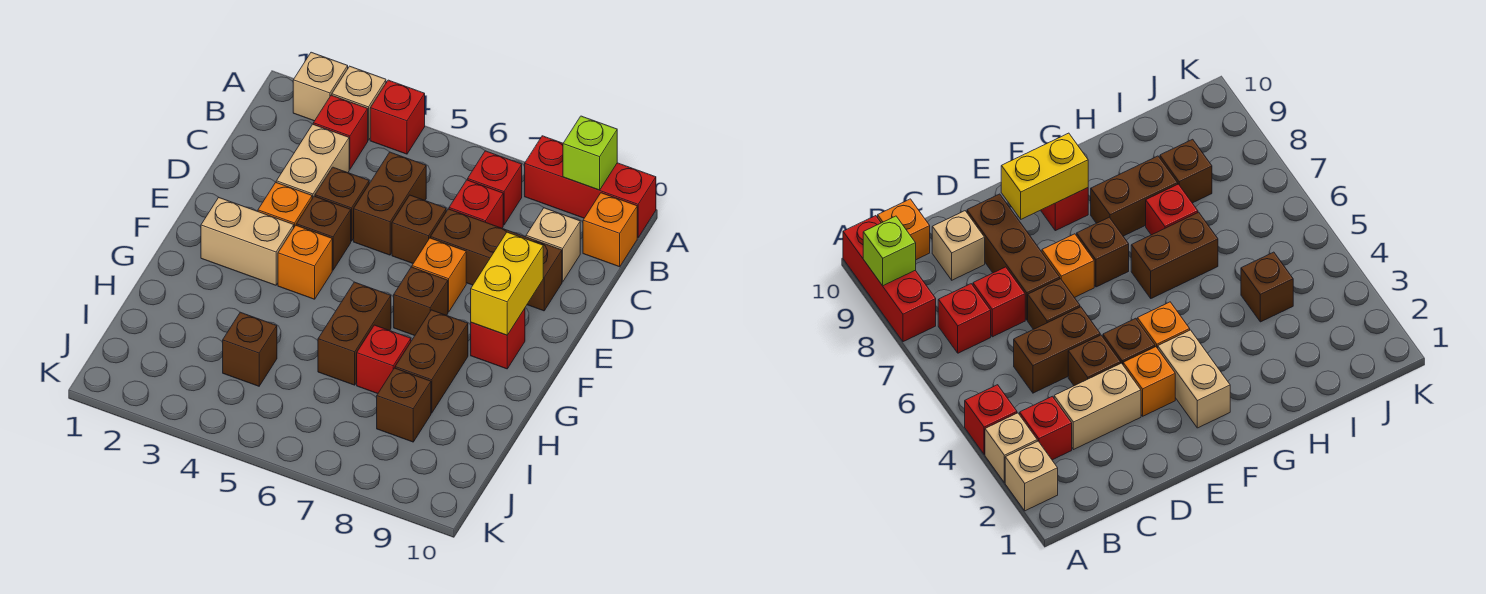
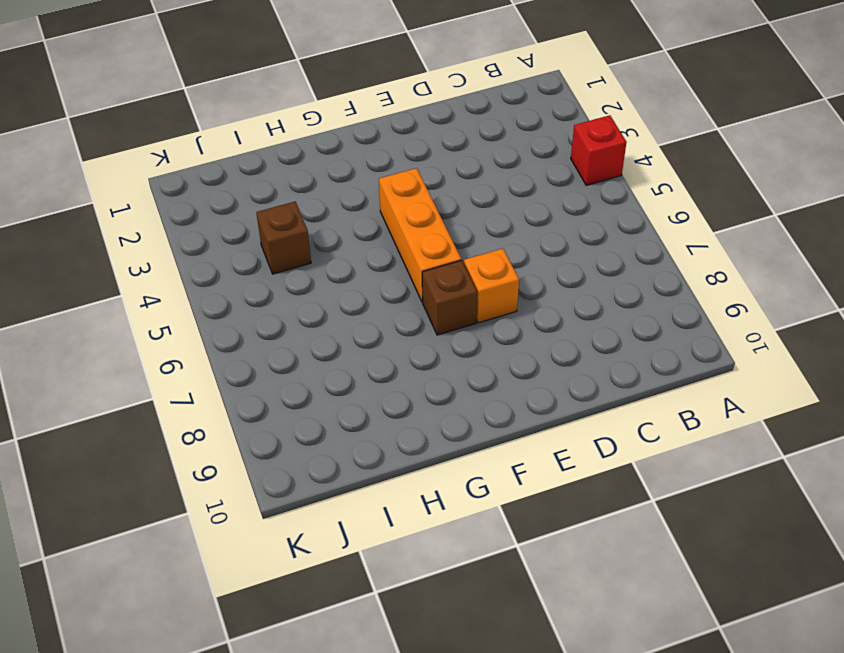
orange 1x3 brick [379,168,461,302] -> orange 1x1 brick [278,226,332,299]
none -> tan 1x1 brick [293,52,348,121]
none -> tan 1x1 brick [332,66,386,140]
none -> red 1x3 brick [525,136,656,238]

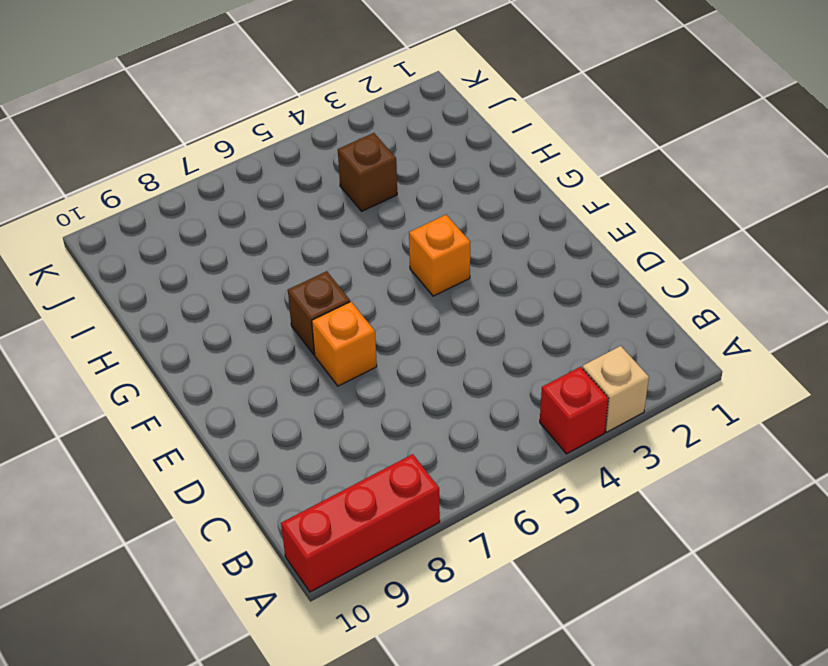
none -> tan 1x1 brick [293,52,348,121]
none -> red 1x1 brick [313,95,368,169]
none -> red 1x1 brick [468,151,522,225]

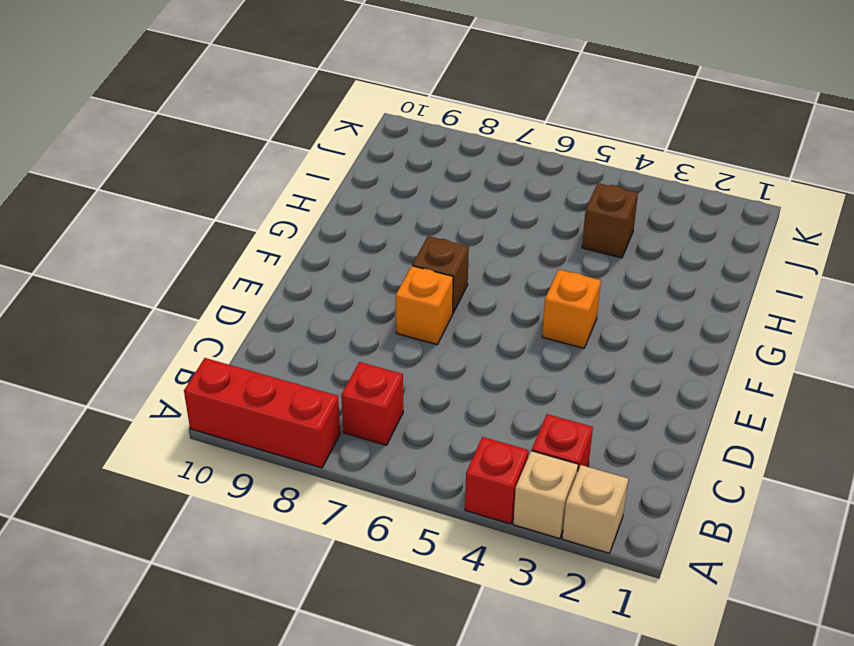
none -> orange 1x1 brick [583,193,637,267]
none -> tan 1x2 brick [276,124,349,198]
none -> brown 1x2 brick [354,152,426,255]

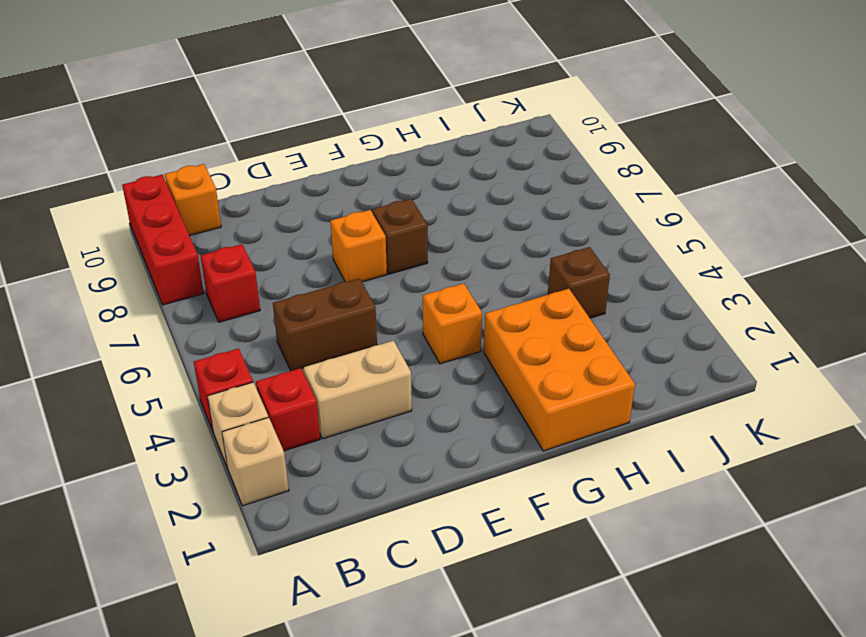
orange 2x3 brick [484,289,635,451] -> none
none -> red 1x1 brick [449,180,503,228]
none -> tan 1x1 brick [526,208,580,282]
none -> brown 1x1 brick [315,167,369,241]

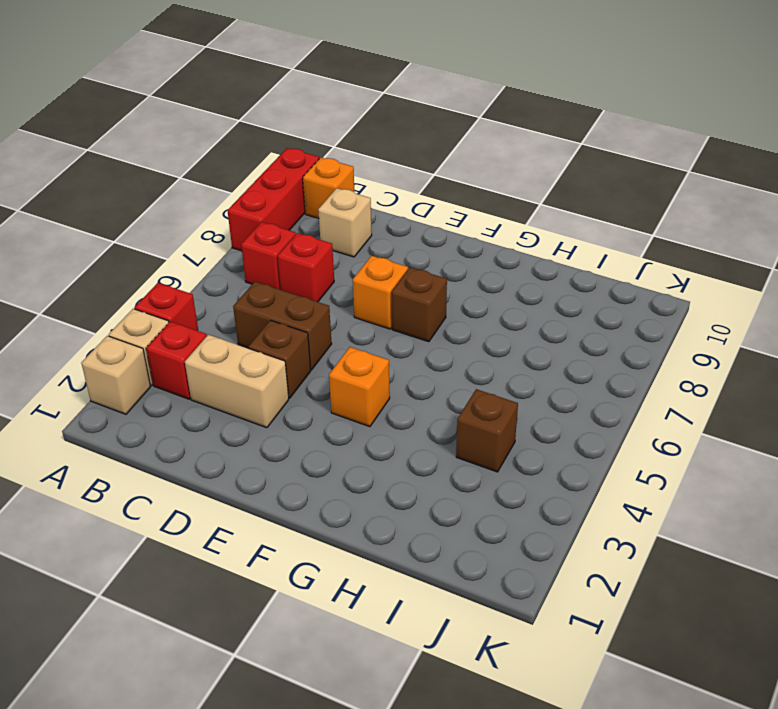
none -> brown 1x1 brick [392,195,446,263]
none -> brown 1x3 brick [431,209,562,311]
none -> orange 1x1 brick [258,182,312,227]

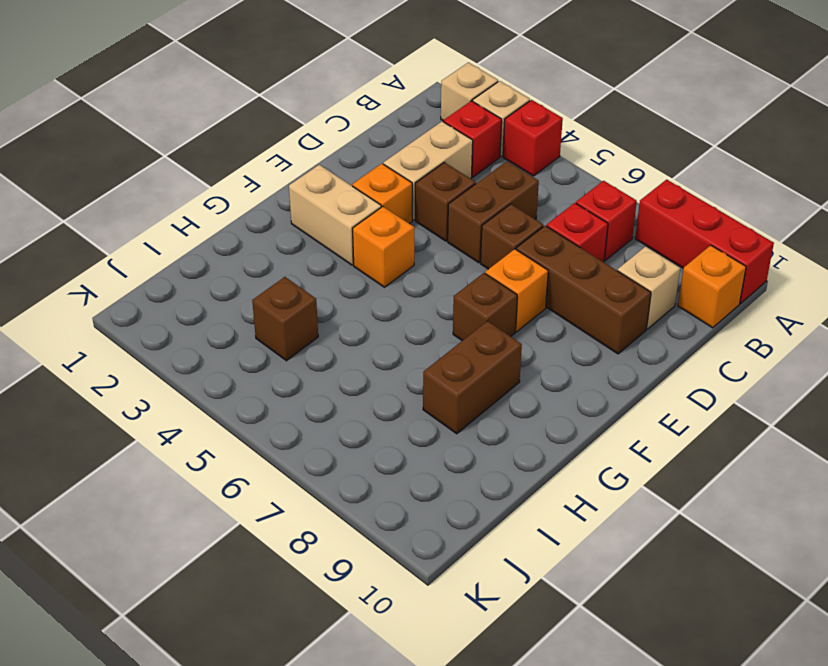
none -> brown 1x1 brick [296,196,351,270]
none -> red 1x1 brick [471,309,525,369]
none -> brown 1x2 brick [318,282,391,385]

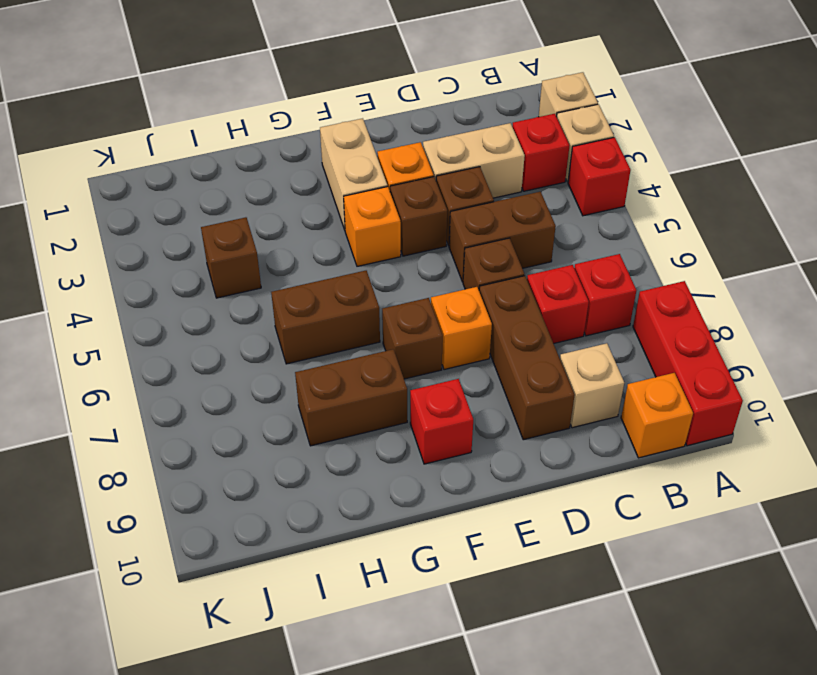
none -> red 1x1 brick [357,325,411,394]
none -> brown 1x1 brick [377,368,431,442]
none -> lime 1x1 brick [563,116,617,190]

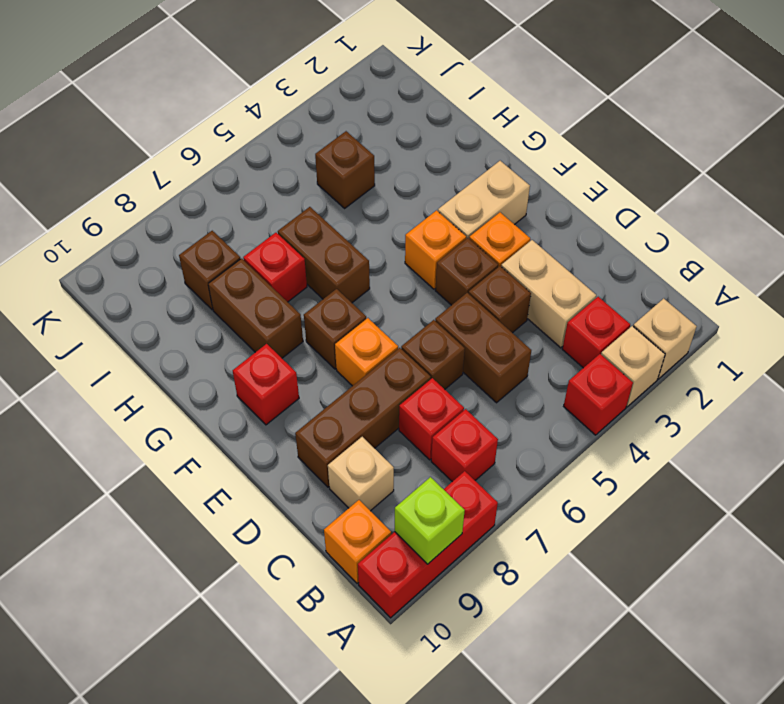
none -> yellow 1x2 brick [471,232,543,335]

